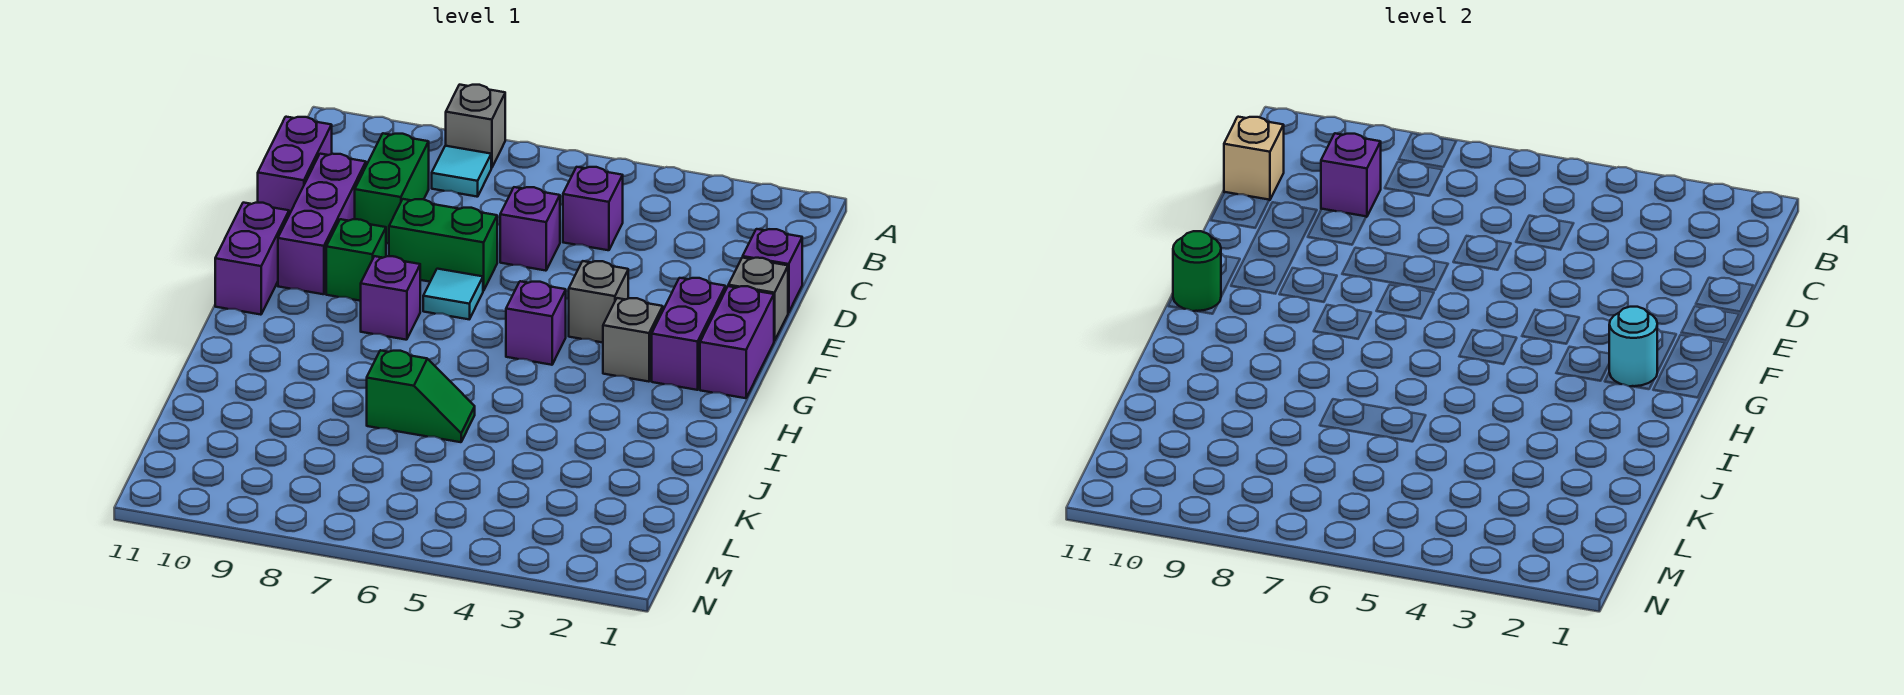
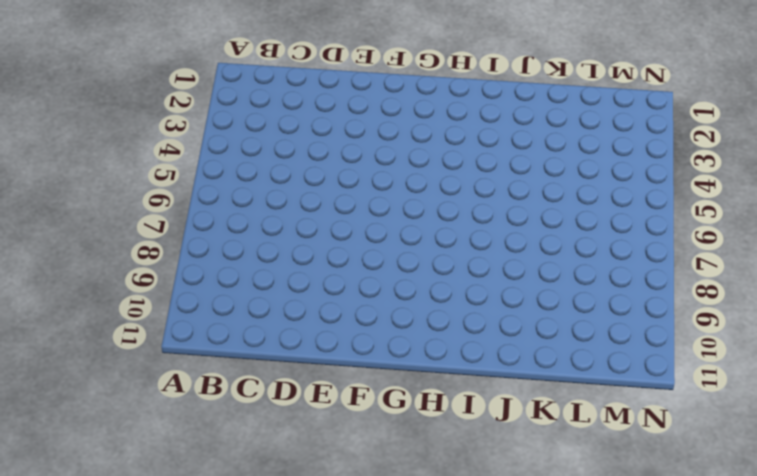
none -> grey 1x1 brick [446,85,505,168]
none -> cyan 1x1 tile [432,146,491,197]
none -> purple 1x1 brick [563,167,623,250]

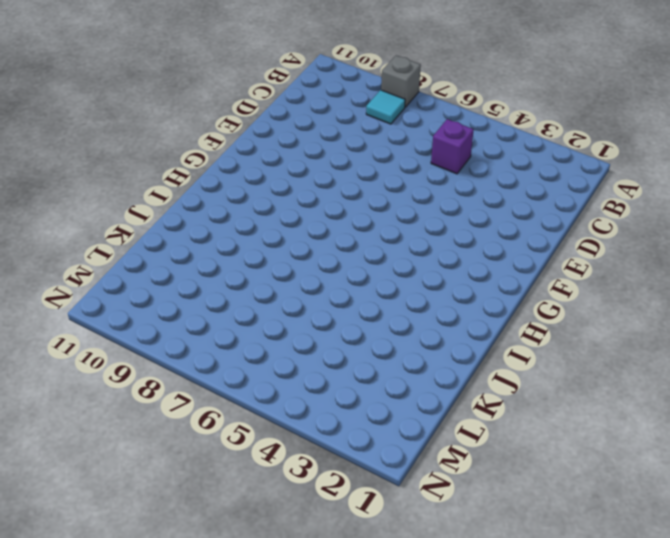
none -> green 1x2 brick [355,133,429,243]
none -> purple 1x2 brick [258,117,332,215]
none -> purple 1x1 brick [743,229,802,313]

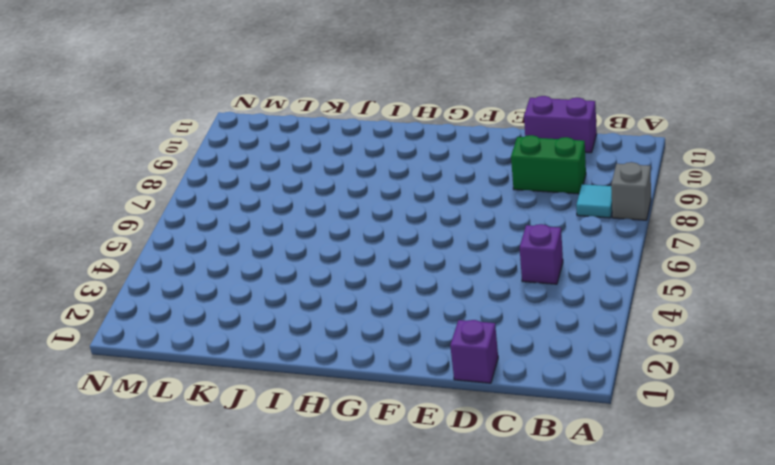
none -> purple 1x1 brick [500,187,560,271]
none -> purple 1x3 brick [278,154,366,294]
none -> grey 1x1 brick [728,258,788,341]

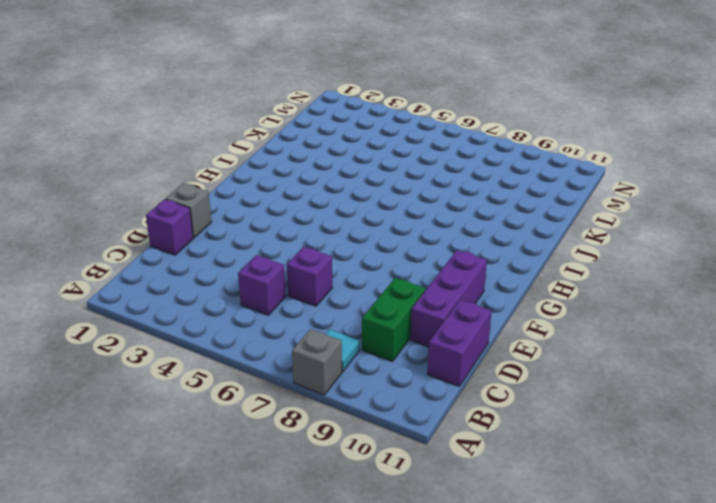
none -> green 1x2 brick [389,199,497,291]
none -> purple 1x2 brick [700,286,774,398]
none -> purple 1x2 brick [652,278,725,390]

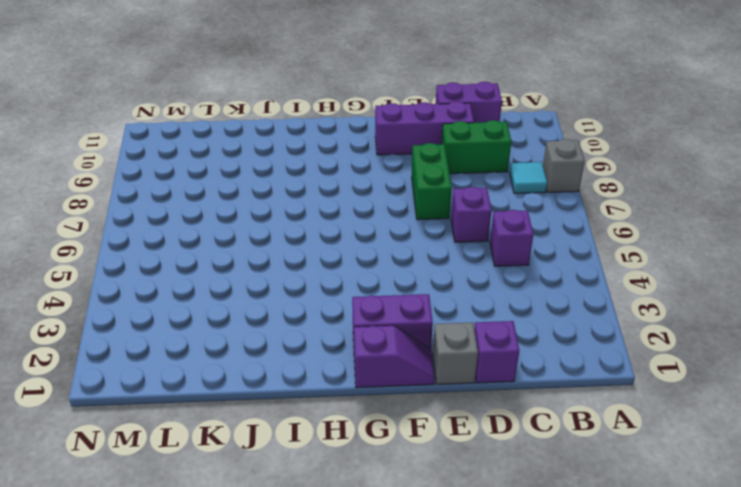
purple 1x2 slope [354,325,435,388] -> purple 1x2 brick [700,286,774,398]
none -> grey 1x1 brick [569,261,628,343]
none -> cyan 1x1 tile [423,269,483,319]
none -> green 1x1 brick [326,219,386,301]

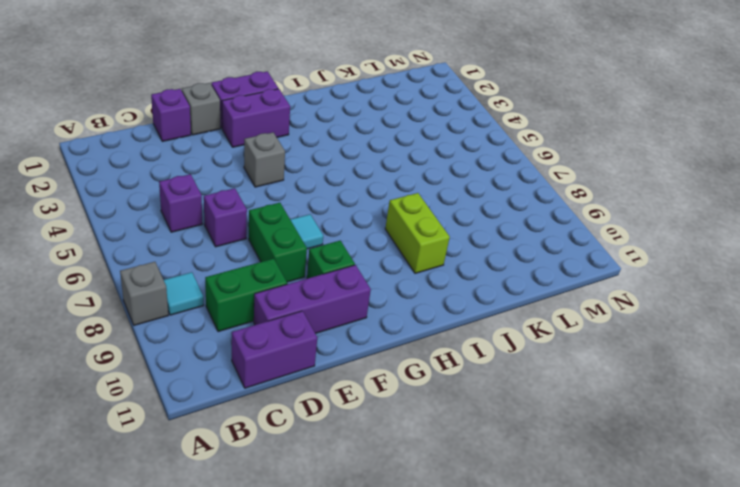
lime 1x2 brick [385,193,450,273] -> none
none -> purple 1x2 brick [215,203,289,315]
none -> grey 1x1 brick [603,298,663,382]
none -> purple 1x1 brick [506,281,566,365]

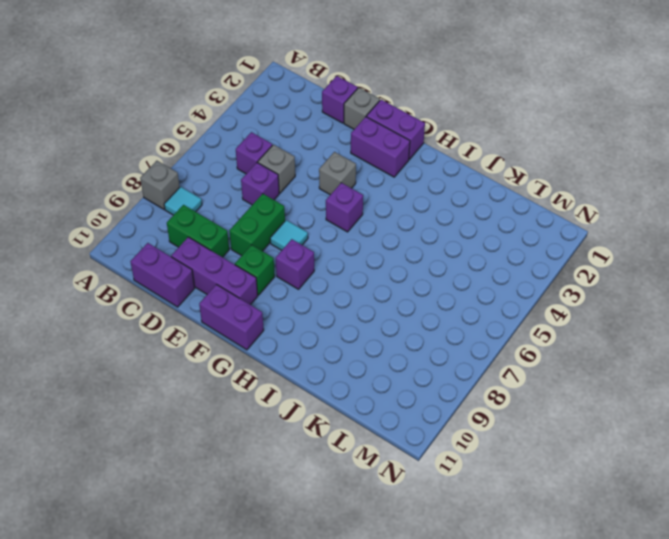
grey 1x1 brick [258,145,295,193] -> grey 1x1 brick moved to [603,298,663,382]
none -> green 1x2 slope [367,350,475,442]
none -> purple 1x1 brick [1321,133,1381,217]
none -> tan 1x1 brick [1224,117,1284,200]

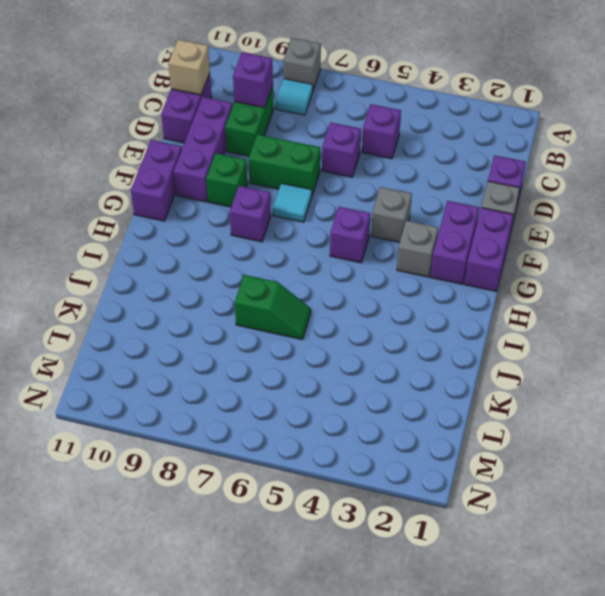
none -> cyan 1x1 round brick [1609,307,1657,386]
none -> green 1x1 round brick [1173,231,1221,311]

